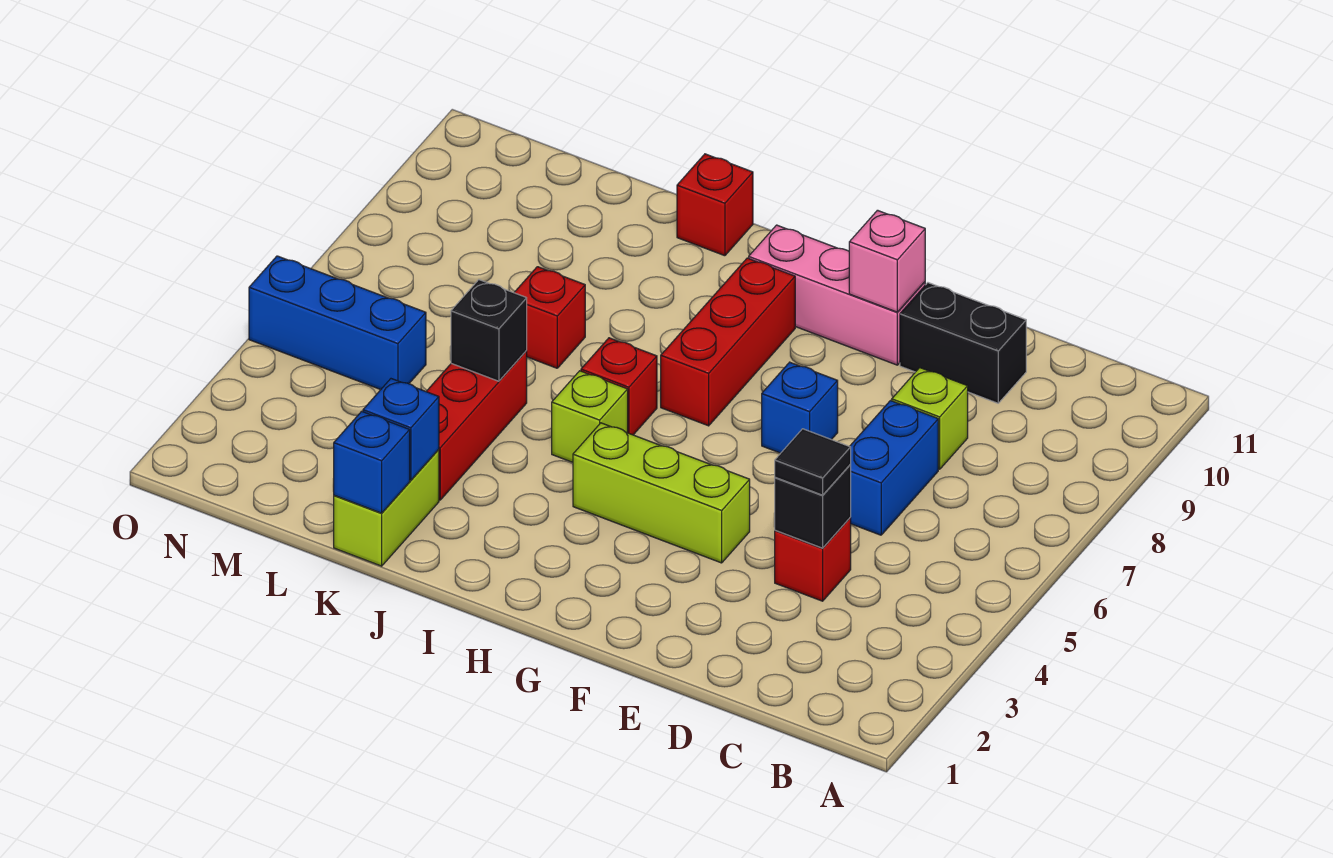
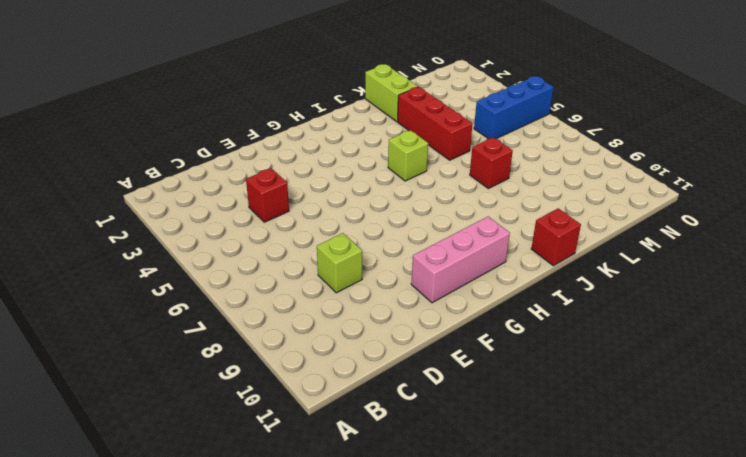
none -> blue 1x2 brick [850,401,938,535]
none -> black 1x2 brick [900,283,1026,403]
none -> lime 1x3 brick [573,423,750,563]

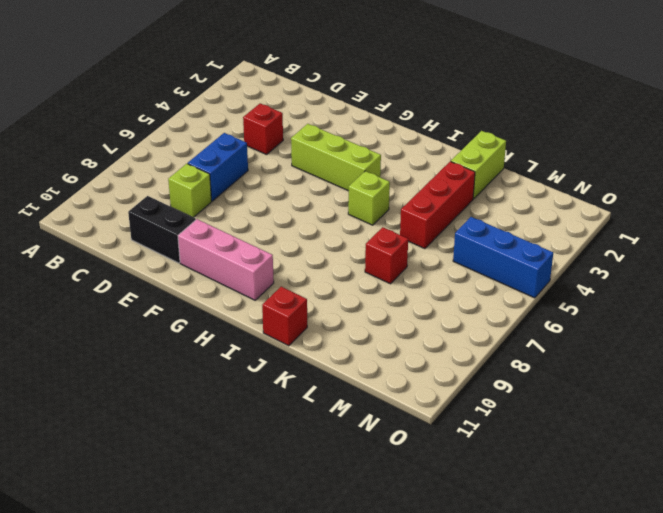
none -> blue 1x1 brick [762,362,838,453]
none -> red 1x3 brick [661,258,795,426]
none -> red 1x1 brick [581,338,657,435]

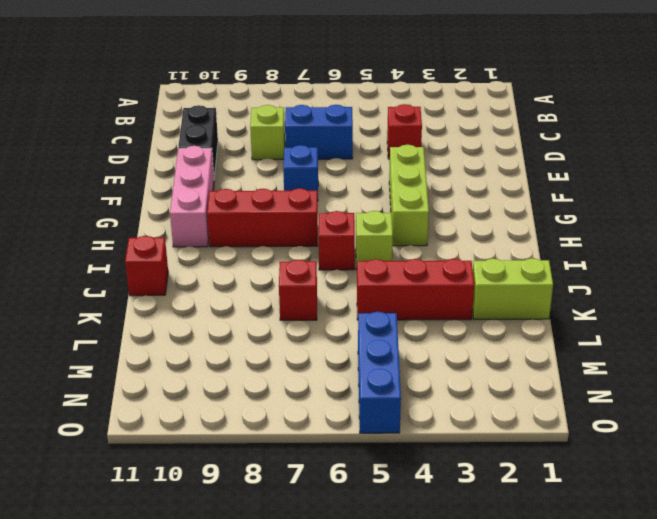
none -> black 1x1 brick [775,465,851,548]
none -> pink 1x1 brick [849,210,925,312]
none -> blue 1x1 brick [334,411,410,513]

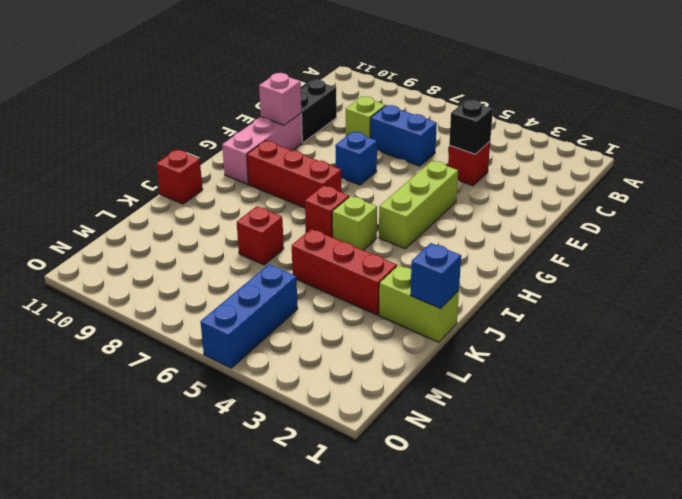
none -> blue 1x1 brick [363,379,439,480]
none -> black 1x1 brick [451,280,527,381]
none -> black 1x1 tile [775,429,851,495]

